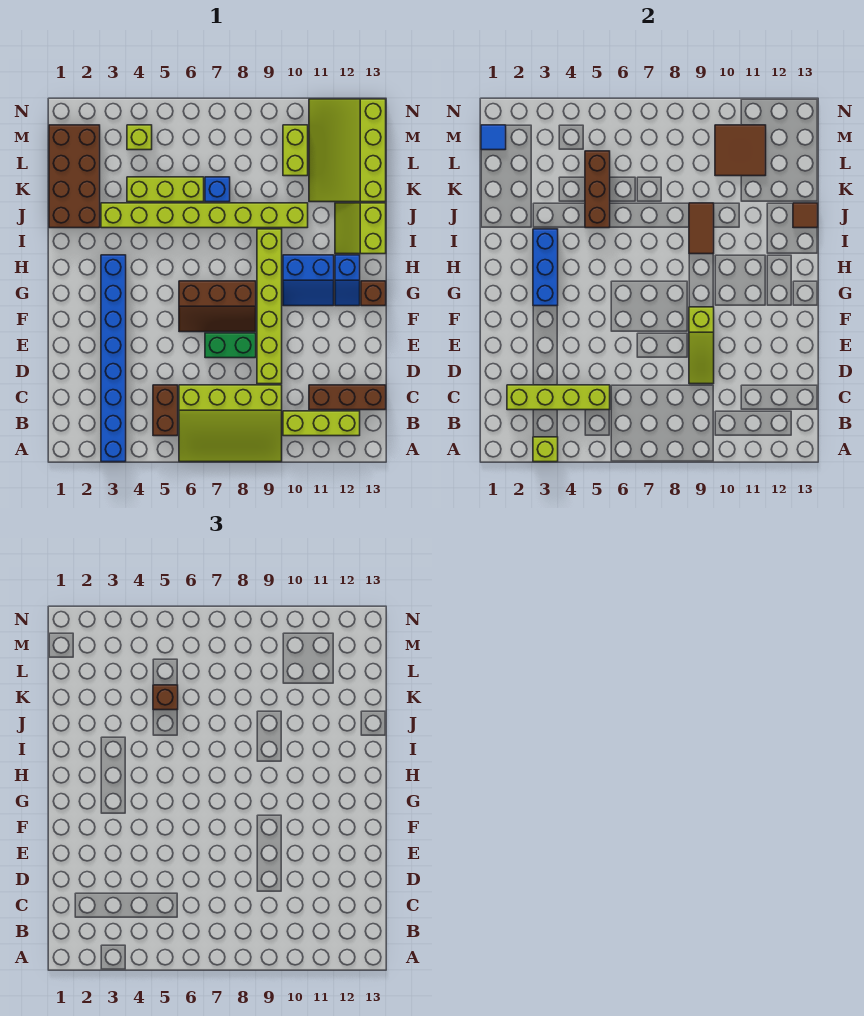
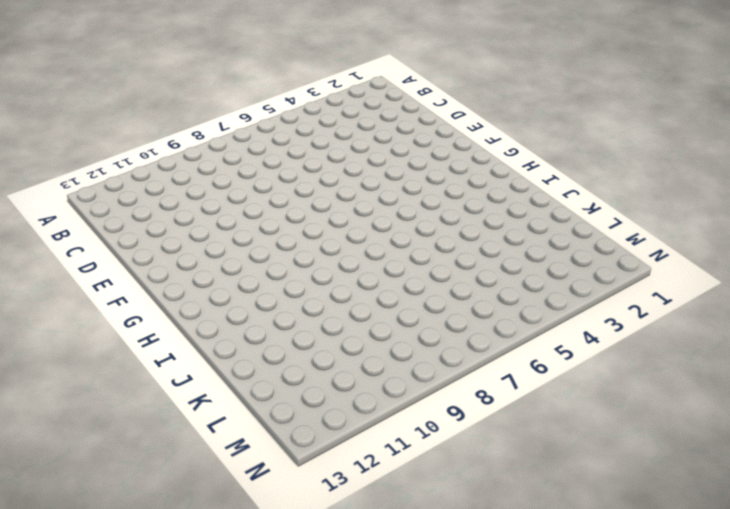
none -> blue 1x8 brick [101,255,126,462]
none -> lime 3x4 slope [179,385,282,462]
none -> brown 1x2 brick [153,385,178,436]

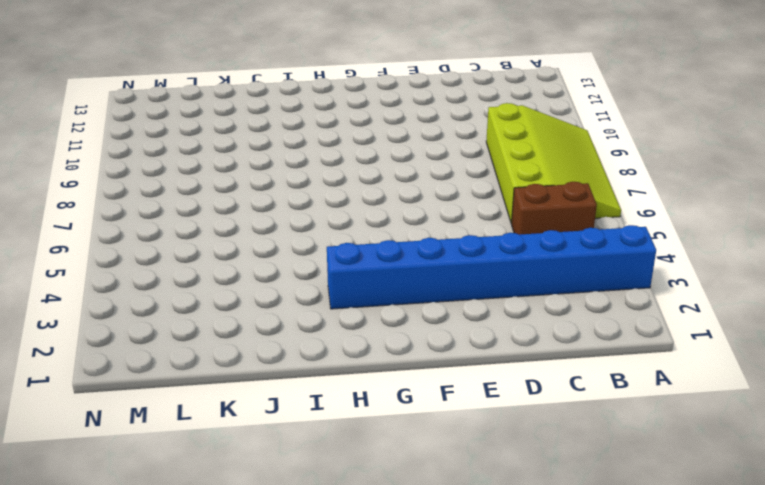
none -> lime 1x3 brick [283,411,360,436]
none -> brown 1x3 brick [309,385,386,410]
none -> lime 1x6 brick [257,229,282,384]

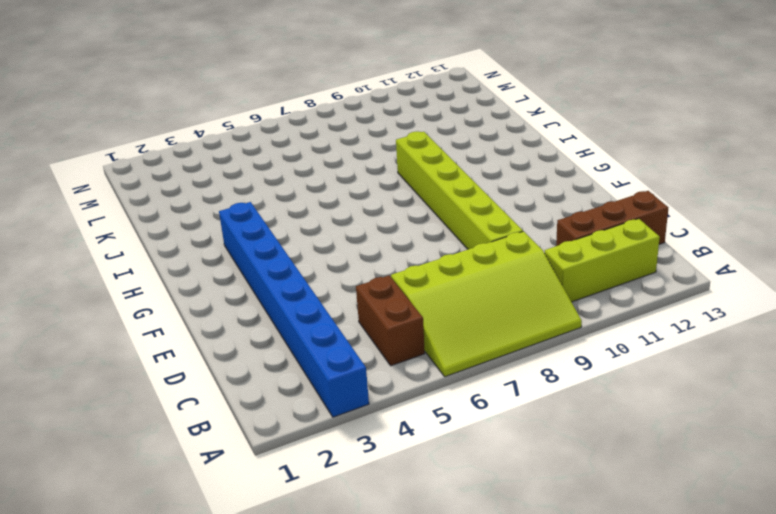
none -> green 1x2 brick [205,333,256,358]
none -> brown 2x3 slope [179,281,256,332]
none -> blue 2x2 slope [283,255,334,306]

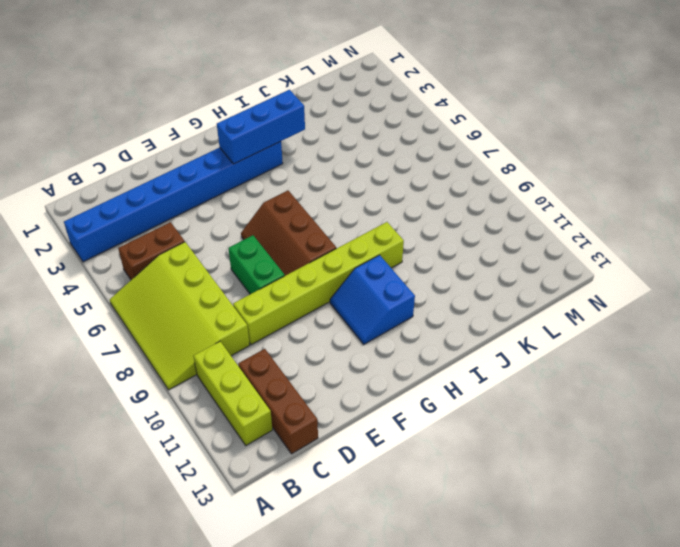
none -> blue 1x2 slope [335,255,360,306]
none -> brown 1x1 brick [361,281,386,306]
none -> lime 2x2 slope [335,203,386,254]

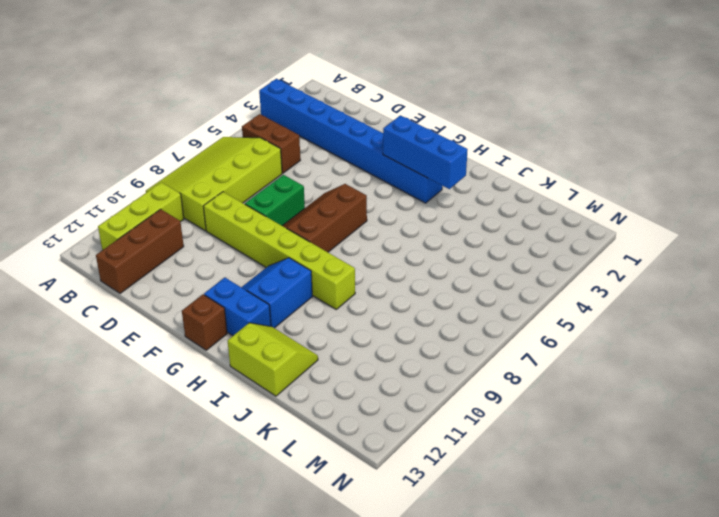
blue 1x2 brick [204,278,271,336] -> blue 1x2 slope [335,255,360,306]
none -> brown 2x4 brick [49,125,100,228]
none -> lime 1x8 brick [101,203,308,228]
none -> lime 1x3 brick [127,177,204,202]

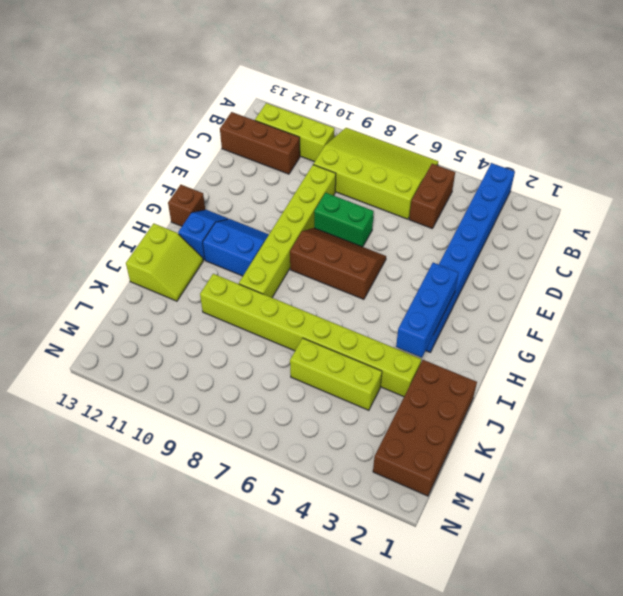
none -> blue 1x1 brick [205,177,230,202]
none -> lime 3x4 slope [309,99,386,202]
none -> lime 1x2 brick [283,125,308,176]

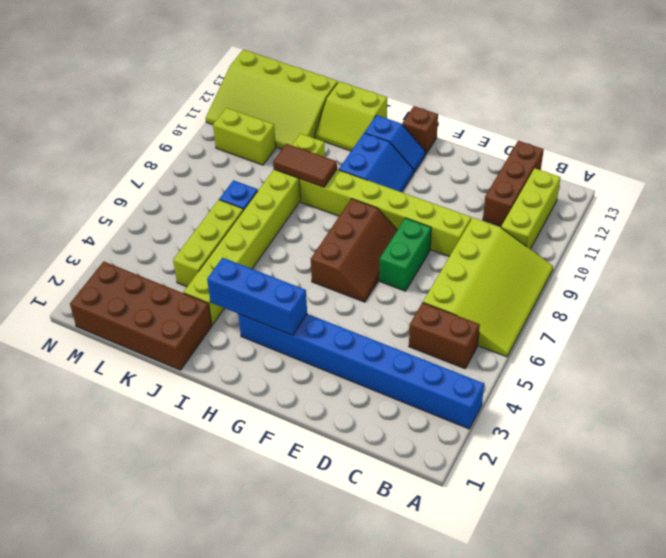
none -> lime 1x1 brick [127,125,152,150]
none -> lime 1x1 brick [533,437,558,462]
none -> lime 1x4 brick [507,385,610,410]

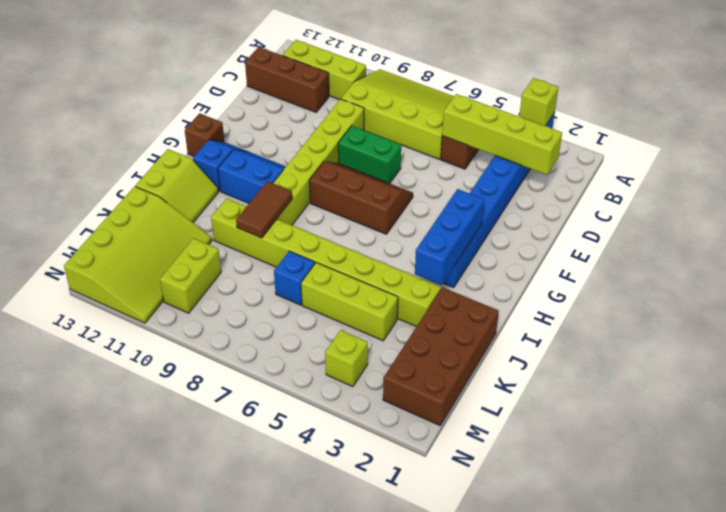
none -> lime 1x3 slope [689,307,714,384]
none -> brown 1x3 brick [585,151,610,228]
none -> brown 1x1 tile [793,203,818,228]

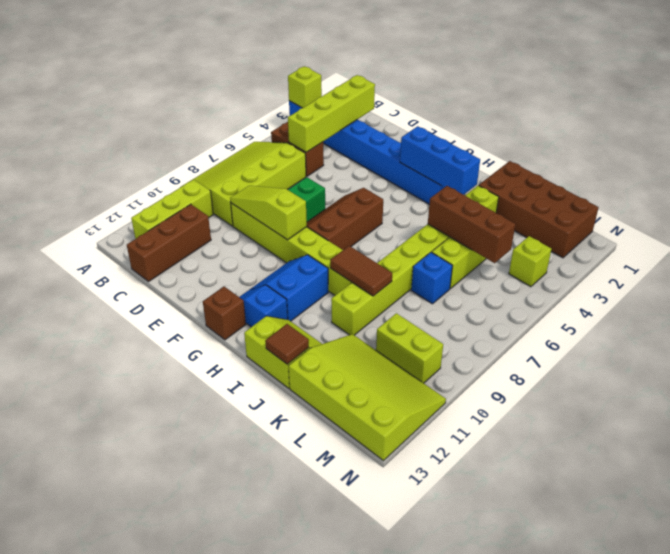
none -> brown 2x2 tile [715,125,766,176]
none -> blue 1x1 tile [481,125,506,150]
none -> brown 1x1 brick [153,685,178,710]

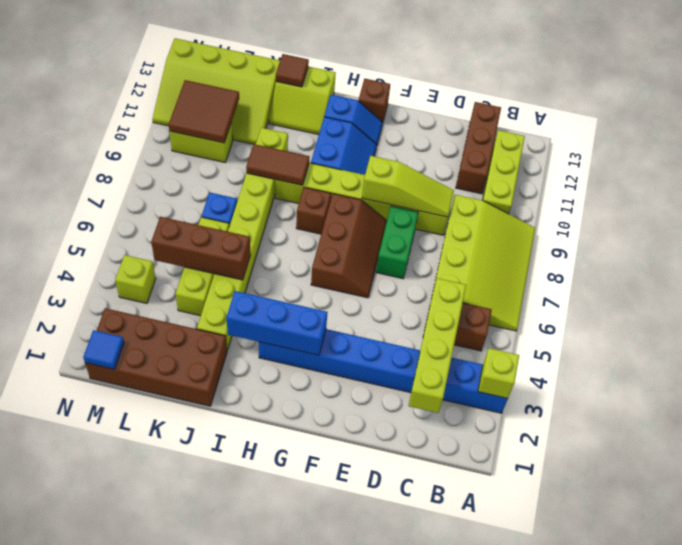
brown 1x1 brick [296,187,331,234] -> brown 1x1 brick moved to [153,685,178,710]

